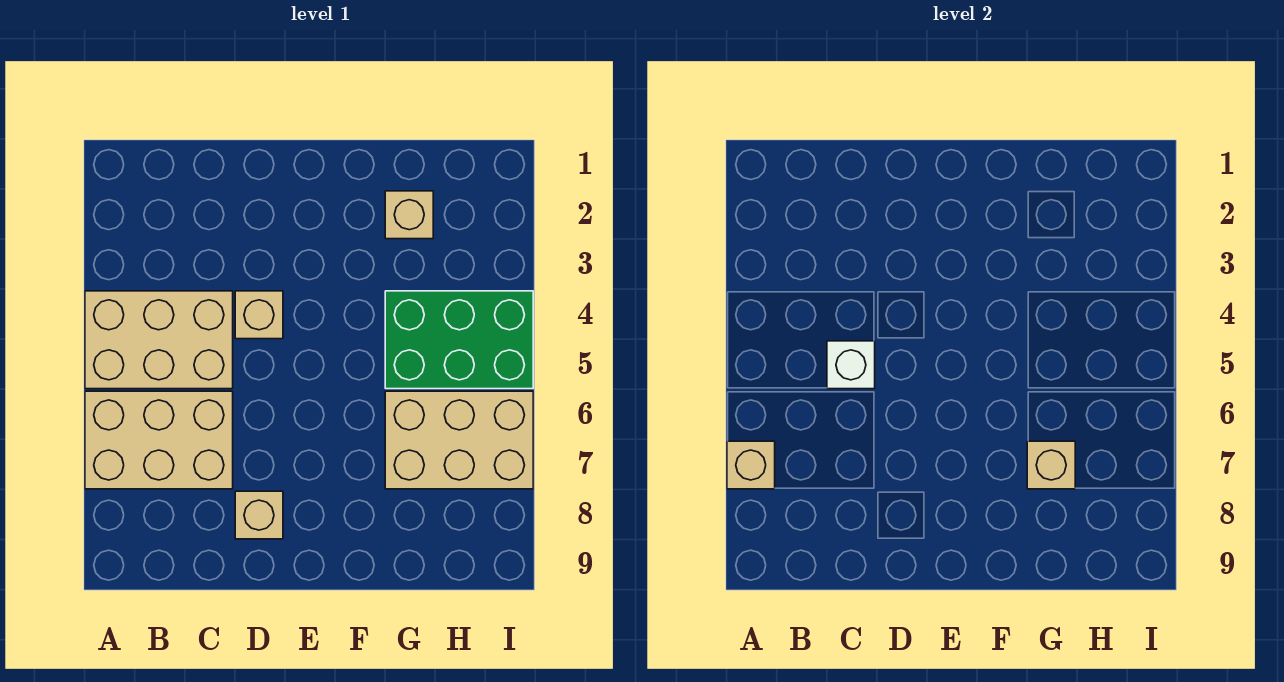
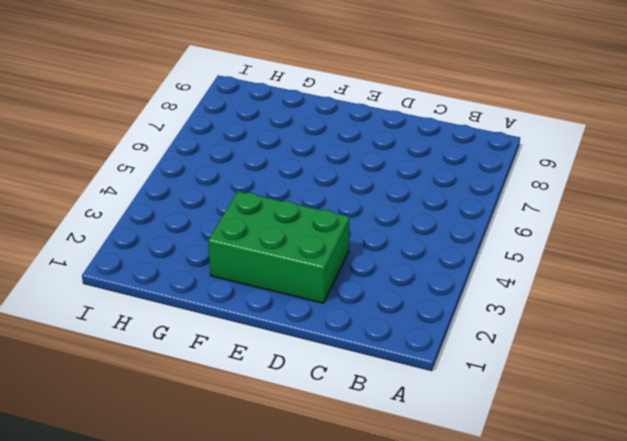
green 2x3 brick [208,191,349,303] -> green 2x3 brick moved to [385,291,533,389]
none -> tan 2x3 brick [85,291,233,389]
none -> tan 2x3 brick [85,391,233,489]

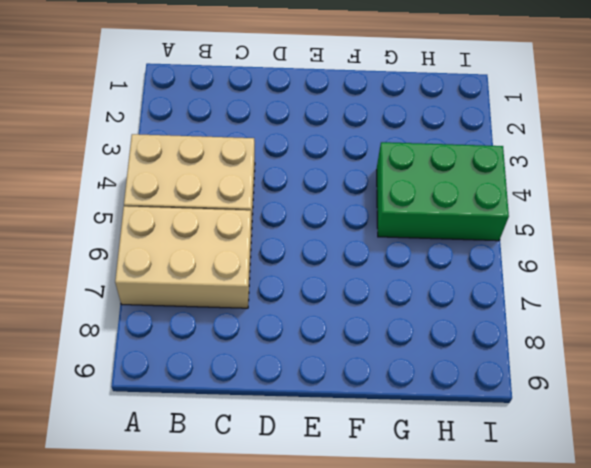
none -> tan 1x1 brick [235,291,283,339]
none -> tan 1x1 brick [235,491,283,539]

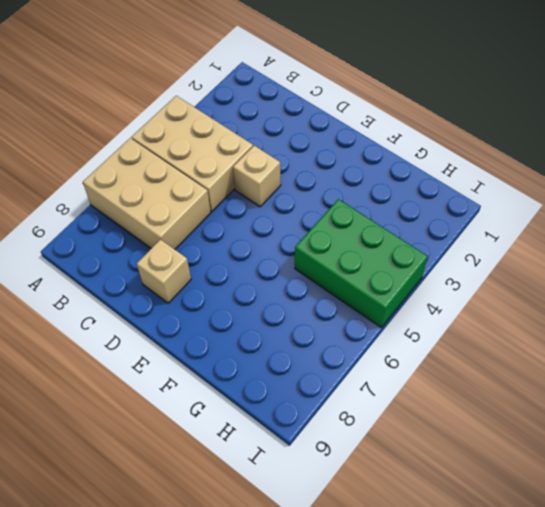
none -> tan 1x1 brick [385,191,433,239]
none -> tan 2x3 brick [385,391,533,489]

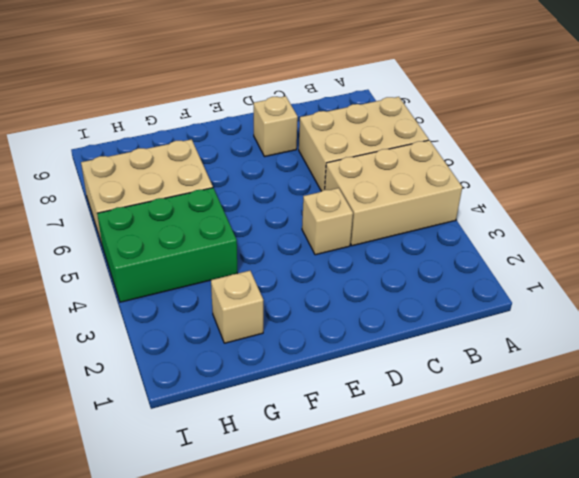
none -> tan 1x1 brick [727,441,775,489]
none -> white 1x1 brick [827,341,875,389]

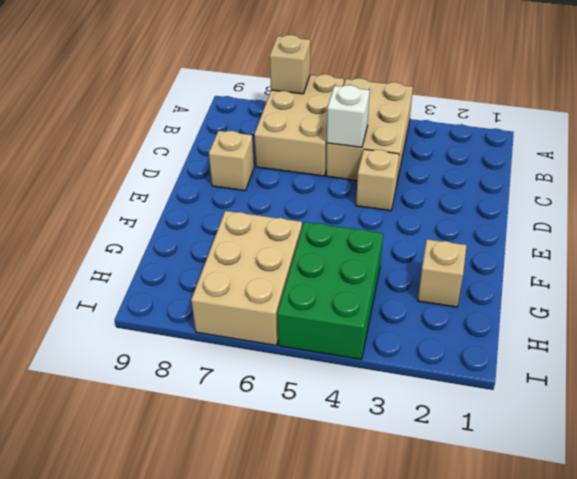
none -> tan 1x1 brick [1027,441,1075,489]

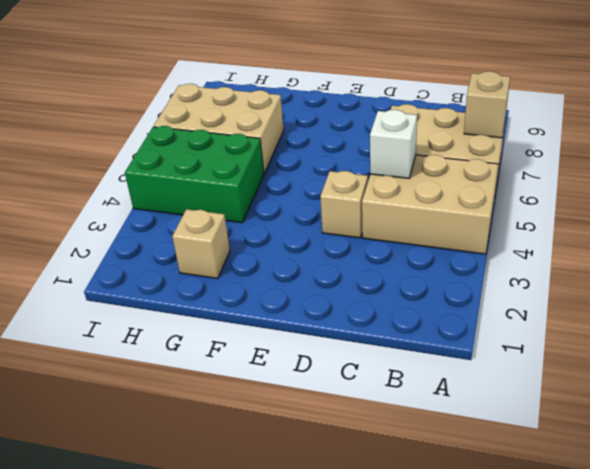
none -> tan 1x1 brick [235,491,283,539]
none -> tan 1x1 brick [1027,441,1075,489]

